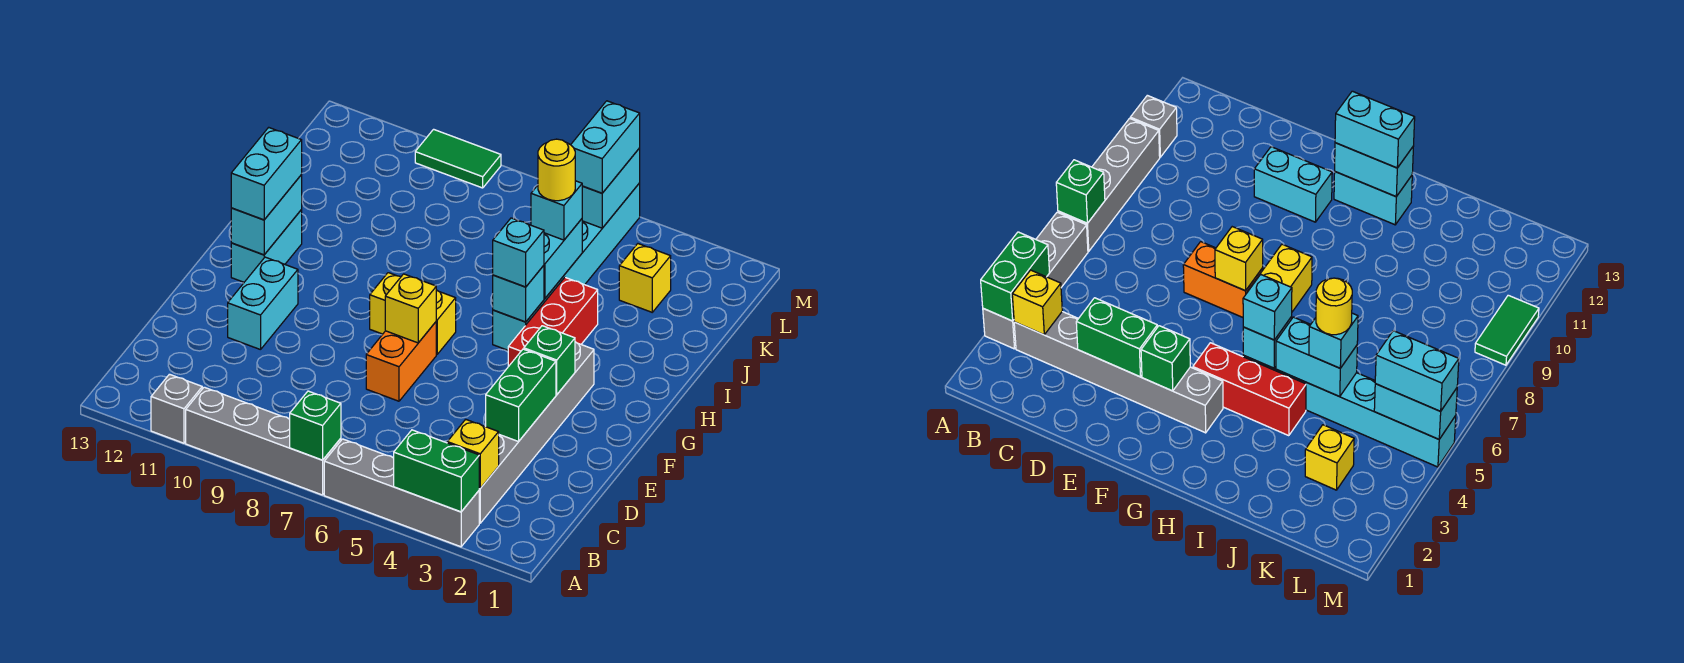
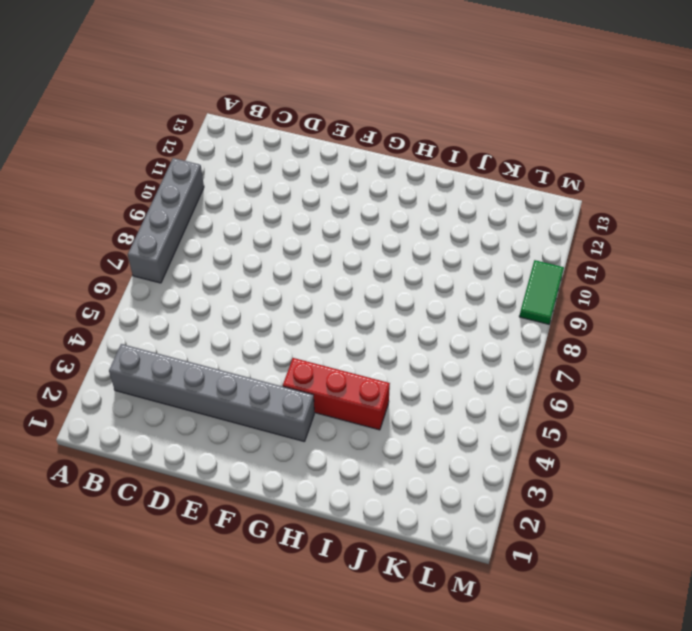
none -> grey 1x4 brick [324,439,479,547]
none -> grey 1x1 brick [151,374,202,443]
none -> orange 1x2 brick [366,322,436,401]

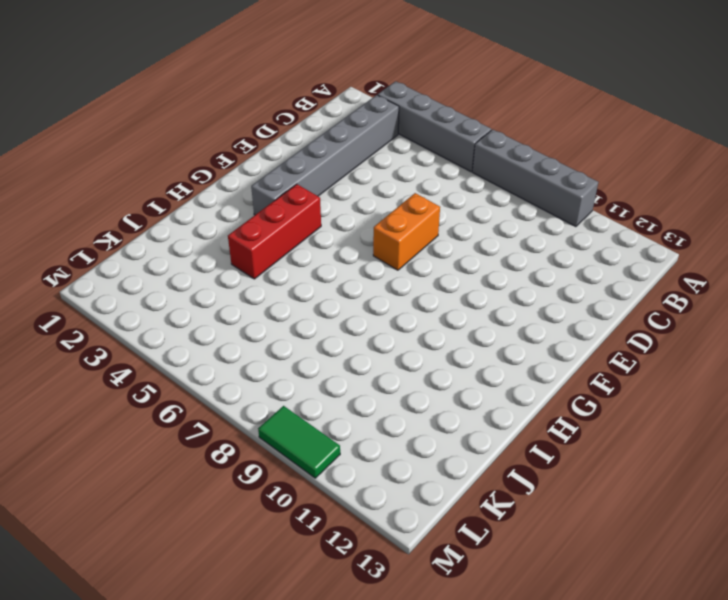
none -> grey 1x1 brick [151,374,202,443]
none -> cyan 1x2 brick [228,257,298,350]
none -> yellow 1x2 brick [370,273,456,354]

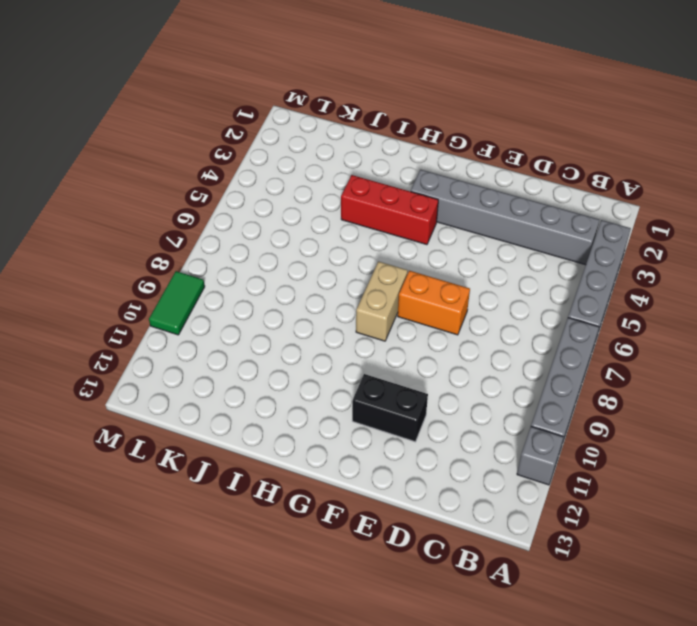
black 1x2 brick [352,374,428,442] -> cyan 1x2 brick [228,257,298,350]
tan 1x2 brick [356,261,408,341] -> yellow 1x2 brick [370,273,456,354]
none -> cyan 1x2 brick [231,210,302,282]
none -> cyan 1x6 brick [493,183,640,350]
none -> yellow 1x1 brick [619,244,671,312]

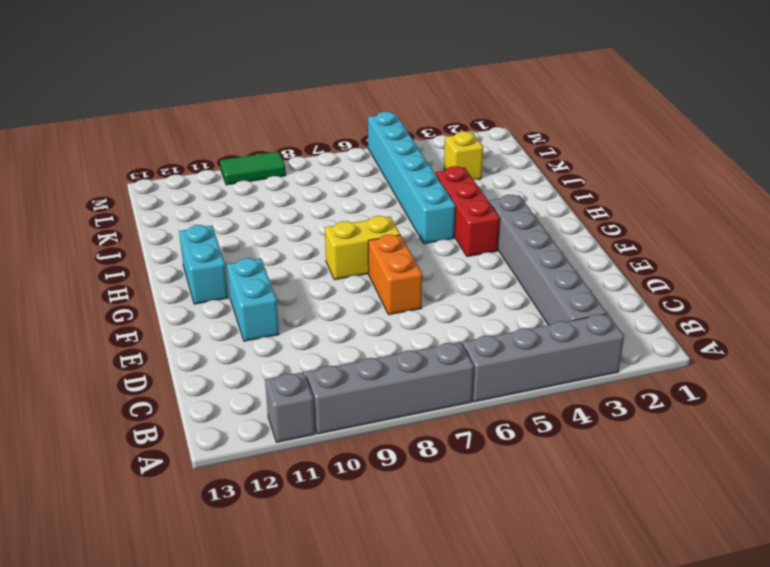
none -> green 1x2 brick [394,430,480,512]
none -> green 1x1 brick [290,391,341,460]
none -> yellow 1x1 brick [447,419,499,488]

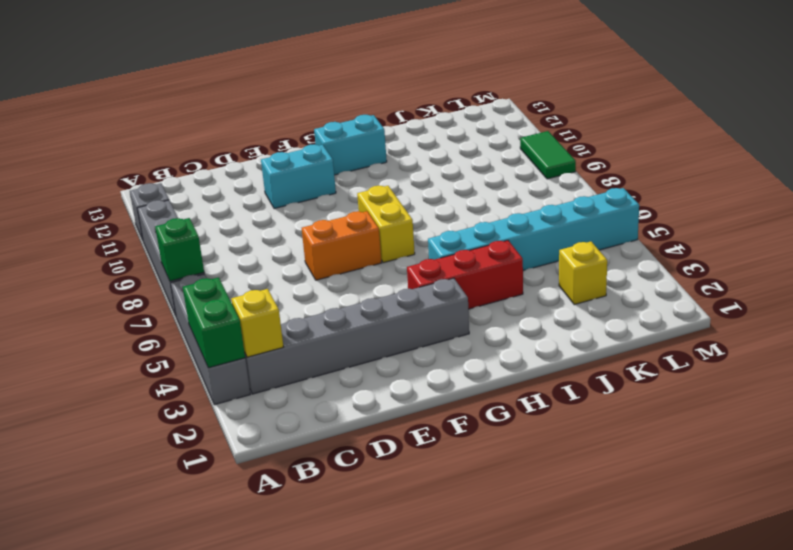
none -> green 1x2 brick [486,349,556,442]
none -> green 1x1 brick [524,326,575,395]
none -> yellow 1x1 brick [385,274,436,343]

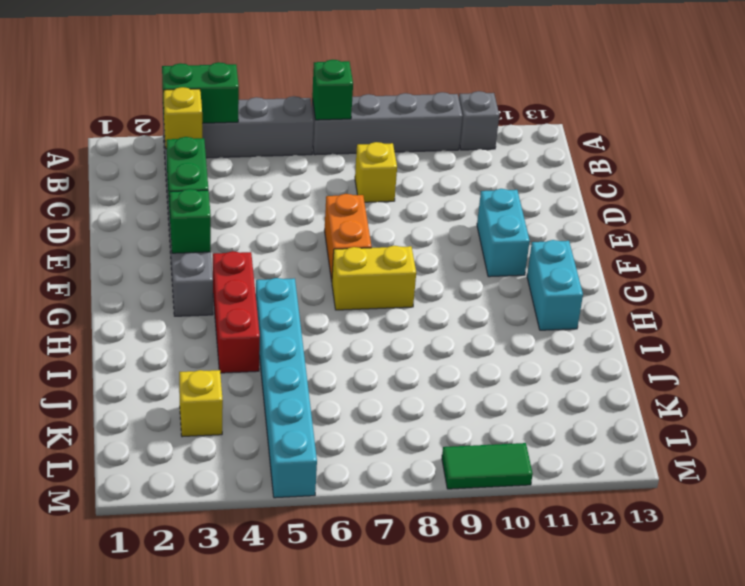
yellow 1x1 brick [355,142,397,202] -> yellow 1x1 brick moved to [385,274,436,343]
none -> cyan 1x2 brick [231,175,302,255]
none -> cyan 1x1 brick [493,265,544,322]
none -> cyan 1x2 brick [544,219,582,298]

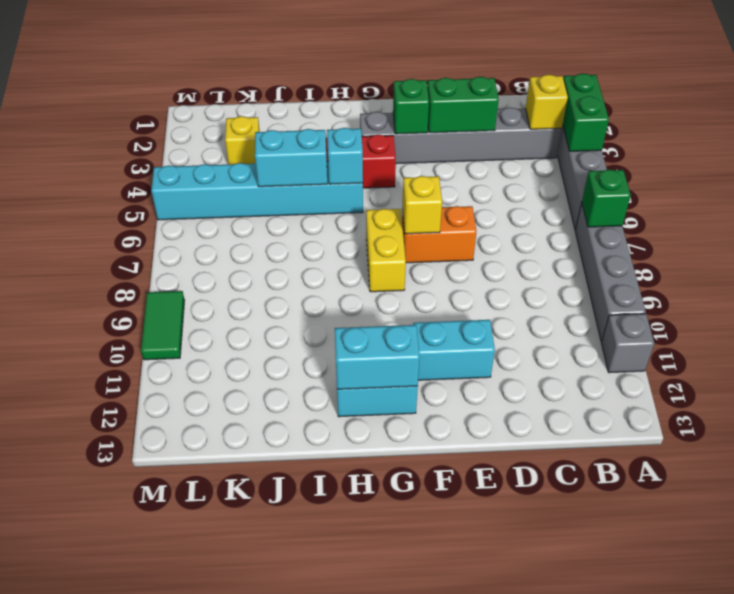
none -> cyan 1x2 brick [582,148,640,228]
none -> cyan 1x2 brick [231,127,302,220]
none -> cyan 1x1 brick [493,218,544,287]

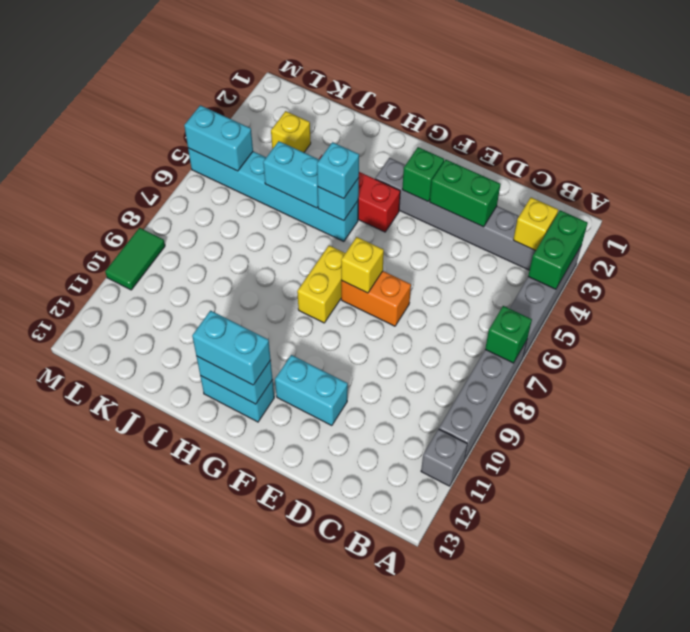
none -> cyan 1x1 brick [531,181,582,240]
none -> cyan 1x2 brick [571,101,640,193]
none -> yellow 1x1 round brick [538,139,575,201]

